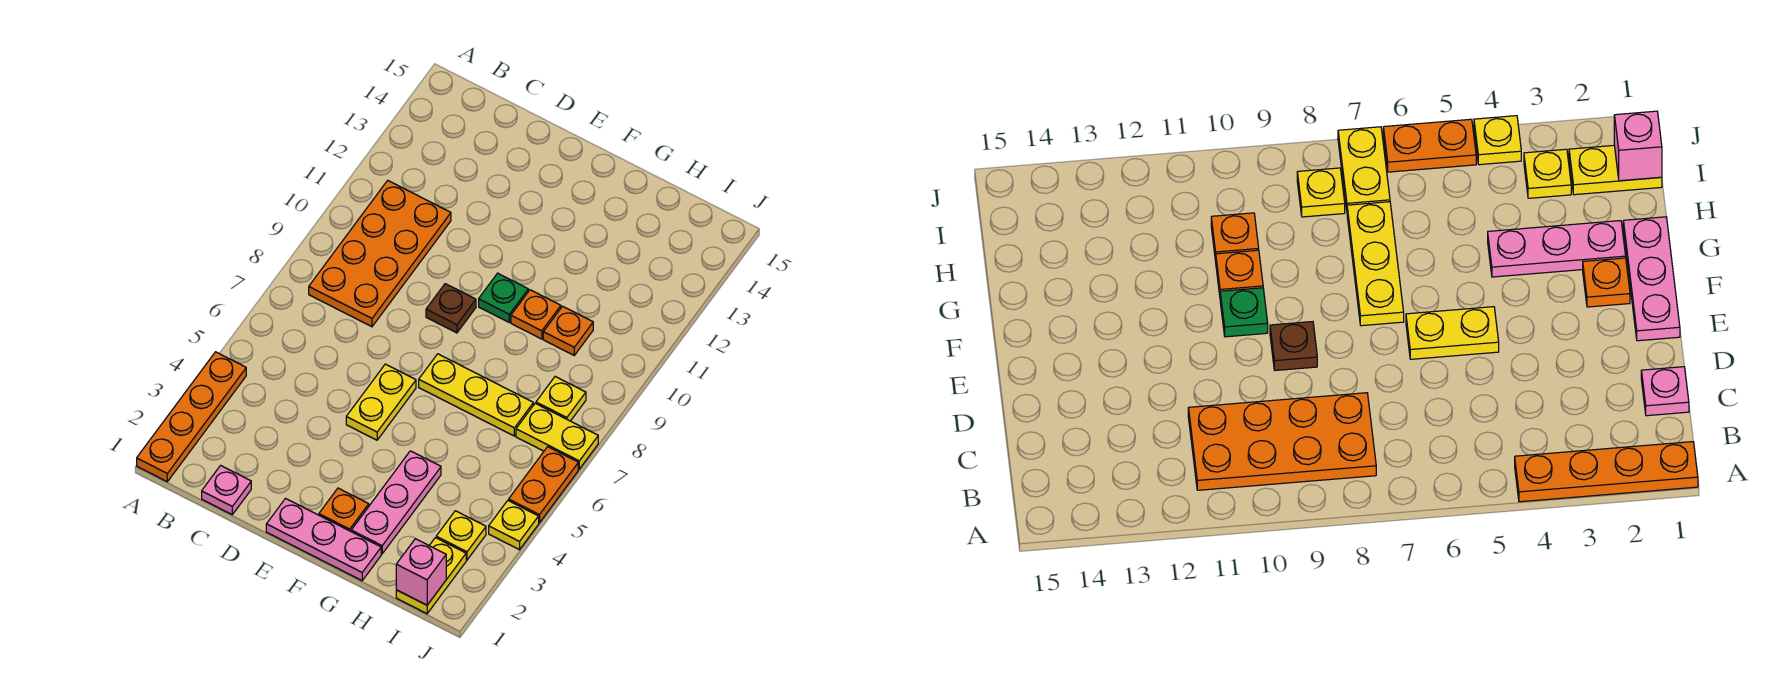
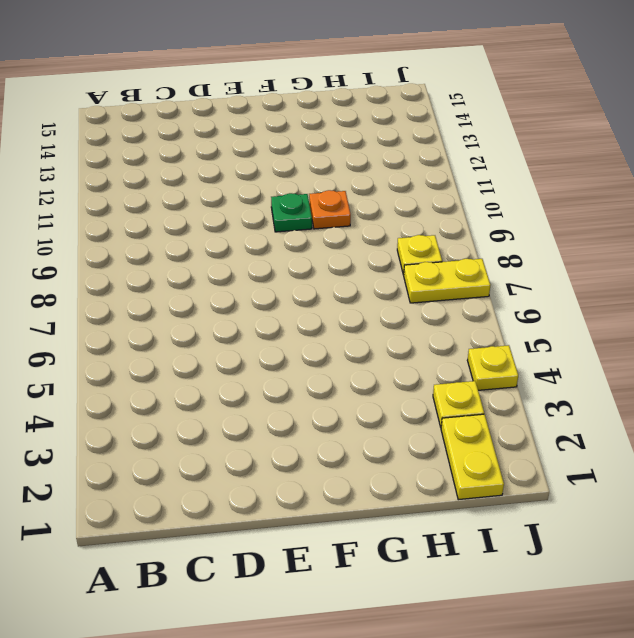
none -> orange 1x4 plate [137,352,246,482]
none -> orange 2x4 plate [309,181,451,327]
none -> pink 1x1 plate [202,465,251,514]

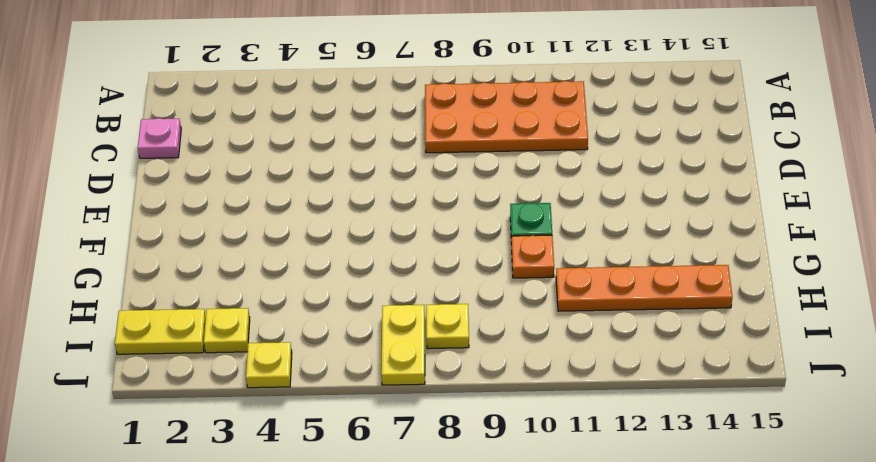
orange 1x4 plate [556,265,732,311] -> orange 1x4 plate moved to [137,352,246,482]
none -> pink 1x3 plate [266,499,381,581]
none -> yellow 1x2 plate [346,364,416,440]
none -> brown 1x1 plate [426,284,476,333]

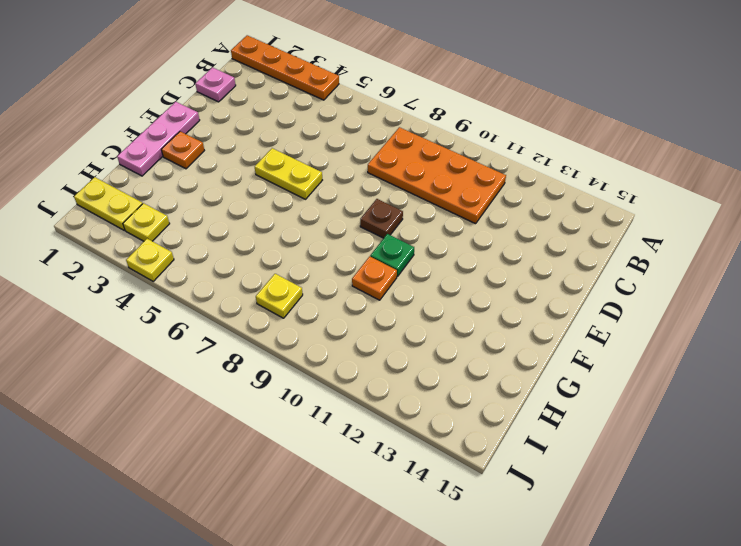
none -> yellow 1x3 plate [419,354,533,436]
none -> pink 1x3 plate [351,451,441,554]
none -> orange 1x1 plate [543,306,593,355]

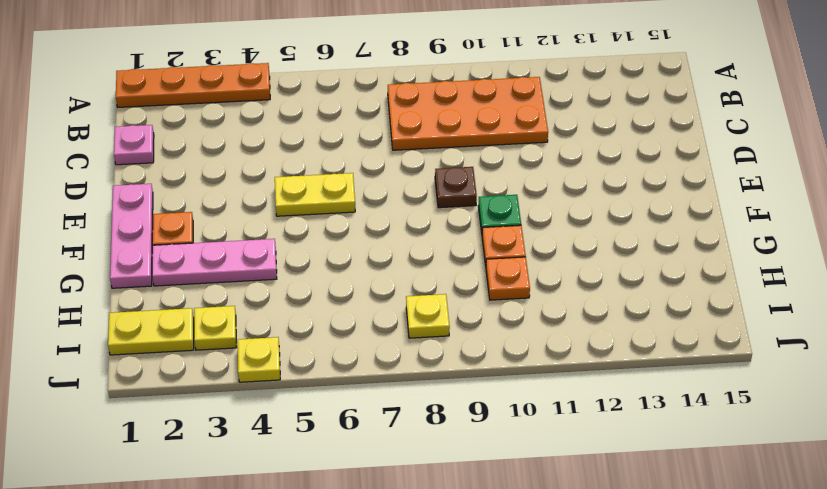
none -> yellow 1x3 plate [419,354,533,436]
none -> yellow 1x2 plate [516,403,598,469]
none -> orange 1x2 plate [509,447,578,523]

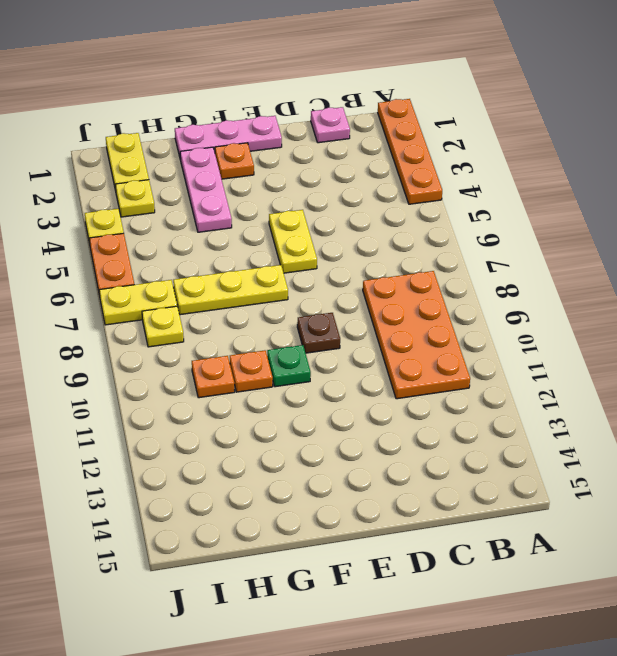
none -> pink 1x1 brick [396,539,446,605]

